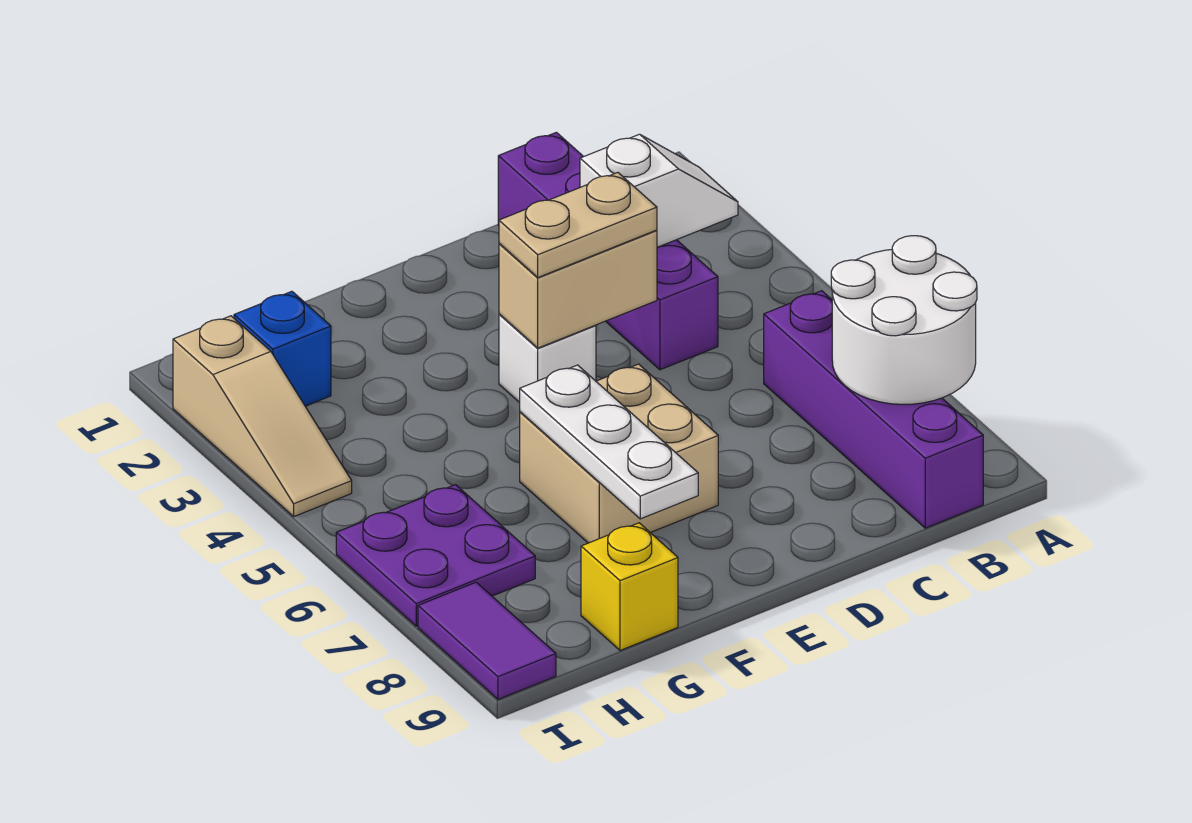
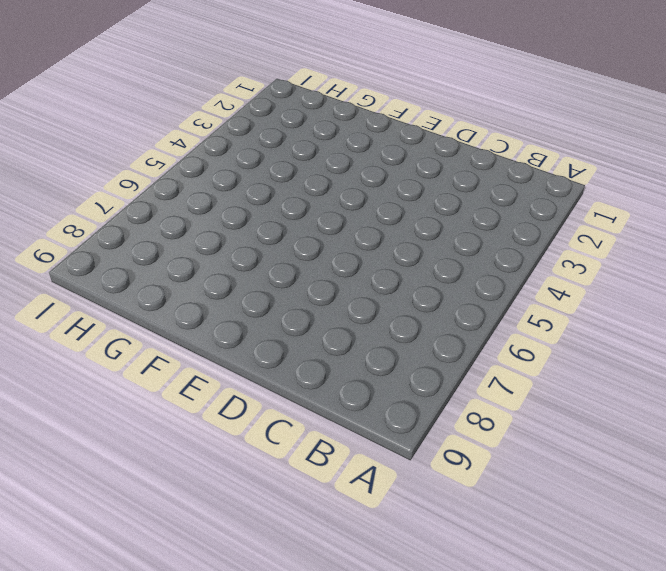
none -> purple 1x4 brick [764,291,983,528]
none -> purple 1x4 brick [498,132,718,370]
none -> white 1x1 brick [499,314,596,403]

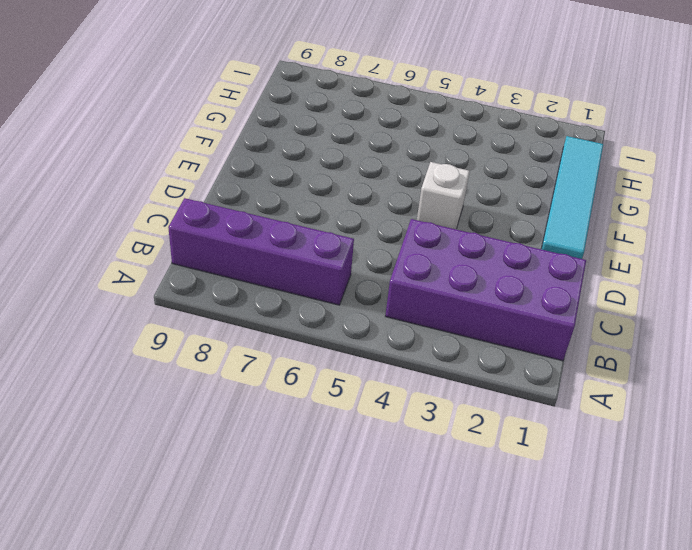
purple 2x4 brick [385,219,586,361] -> purple 1x4 brick [498,132,718,370]
cyan 1x4 tile [542,136,603,259] -> none
none -> tan 2x2 brick [520,364,718,543]
none -> yellow 1x1 brick [581,523,678,651]
none -> blue 1x1 brick [234,291,331,406]

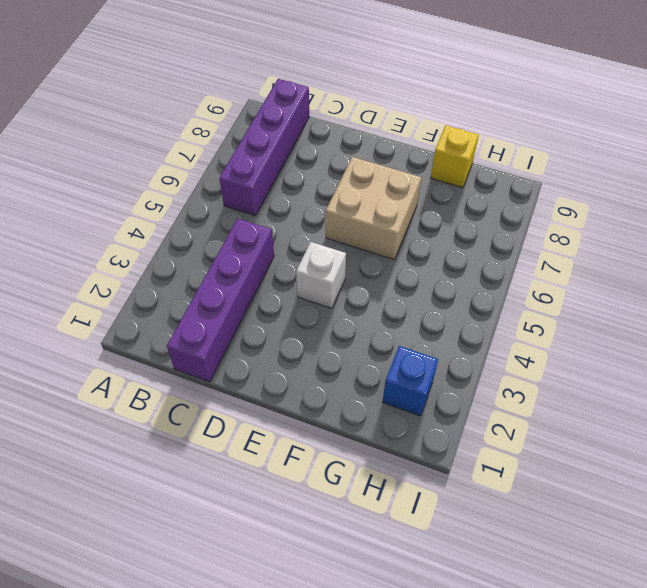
none -> purple 2x2 plate [336,485,535,626]
none -> tan 1x3 slope [173,316,352,516]
none -> purple 1x2 tile [418,582,556,699]

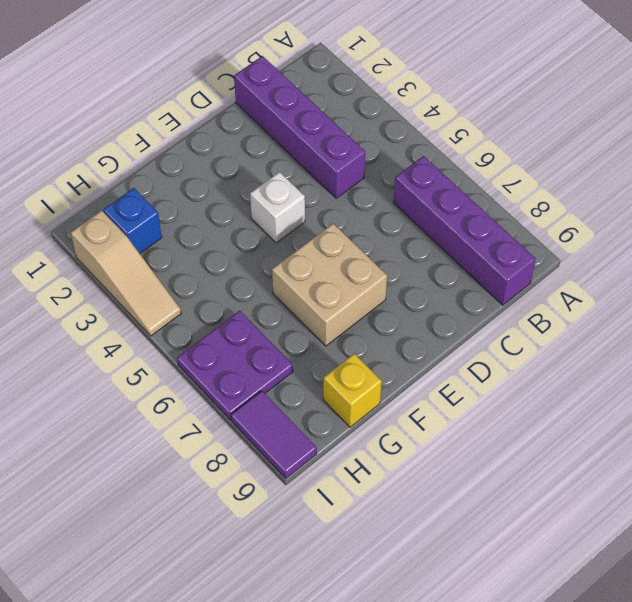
none -> white 2x2 round brick [831,236,977,404]
none -> white 1x2 slope [580,134,738,247]
none -> tan 1x2 brick [499,230,657,348]

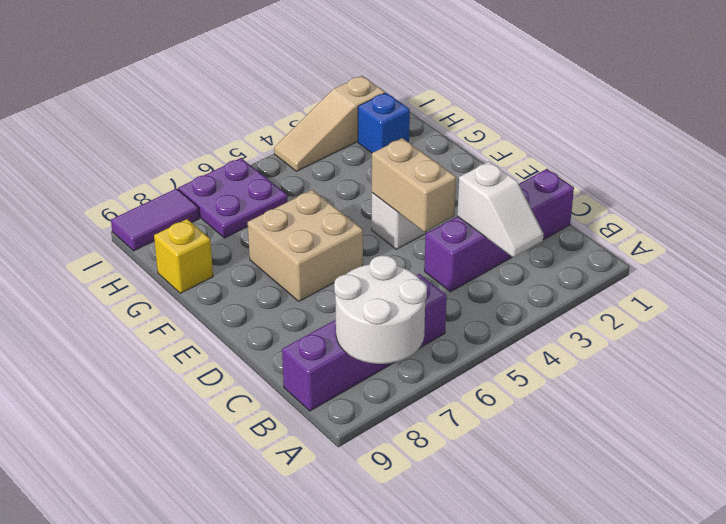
none -> white 1x3 plate [520,365,698,519]
none -> tan 1x2 plate [499,173,657,277]

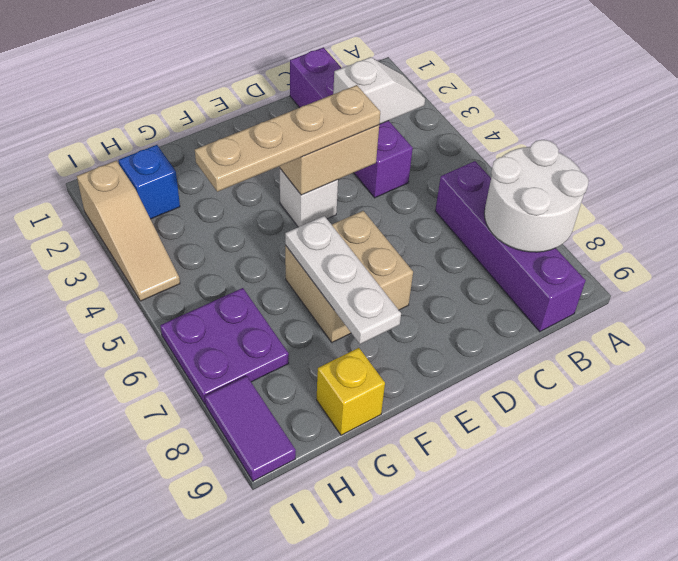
tan 1x4 plate [195,85,380,192] -> tan 1x2 plate [499,173,657,277]

